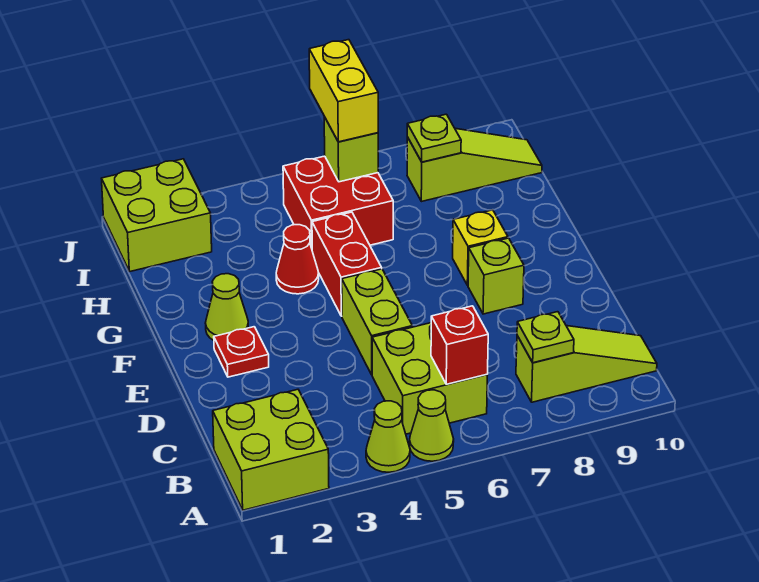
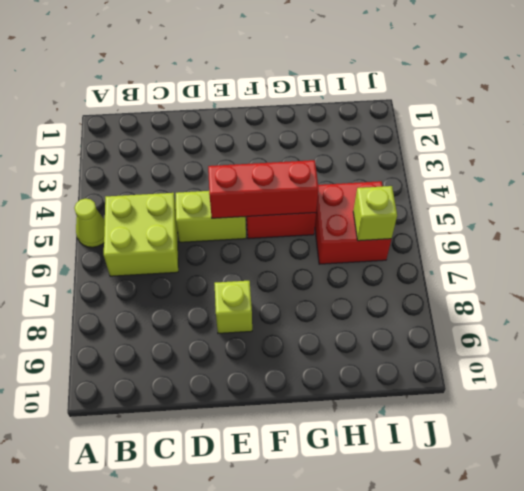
red 1x3 brick [208,160,318,218] -> none
none -> lime 2x2 brick [213,389,329,510]
none -> lime 1x1 cone [366,401,410,472]
none -> lime 1x3 slope [516,326,657,402]

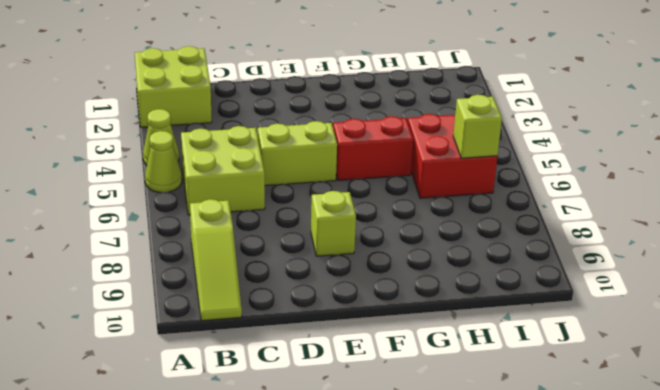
none -> red 1x1 plate [214,327,269,377]
none -> lime 1x1 cone [206,274,249,340]
none -> yellow 1x1 brick [453,210,508,285]

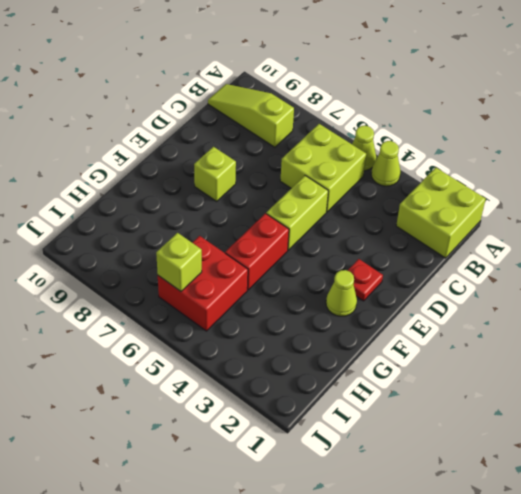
none -> yellow 1x1 brick [453,210,508,285]
none -> red 1x1 cone [276,225,319,294]
none -> lime 2x2 brick [101,159,212,272]

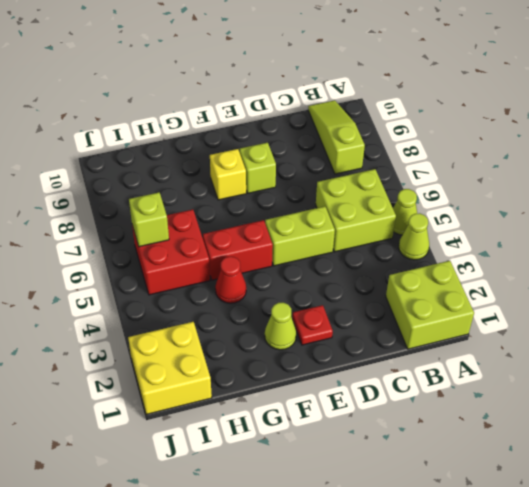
yellow 2x2 brick [128,322,212,414] -> lime 2x2 brick [101,159,212,272]
none -> lime 1x3 slope [407,128,542,202]
none -> red 1x1 brick [431,306,488,384]
none -> lime 1x1 plate [517,312,574,363]

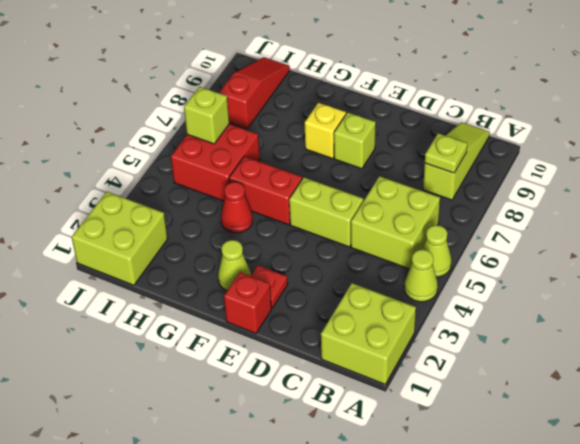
red 1x1 brick [224,272,272,333] -> red 1x1 brick moved to [431,306,488,384]
red 1x3 slope [219,57,290,129] -> lime 1x3 slope [407,128,542,202]
none -> lime 1x1 plate [407,114,461,162]
none -> yellow 1x2 brick [309,40,378,142]

